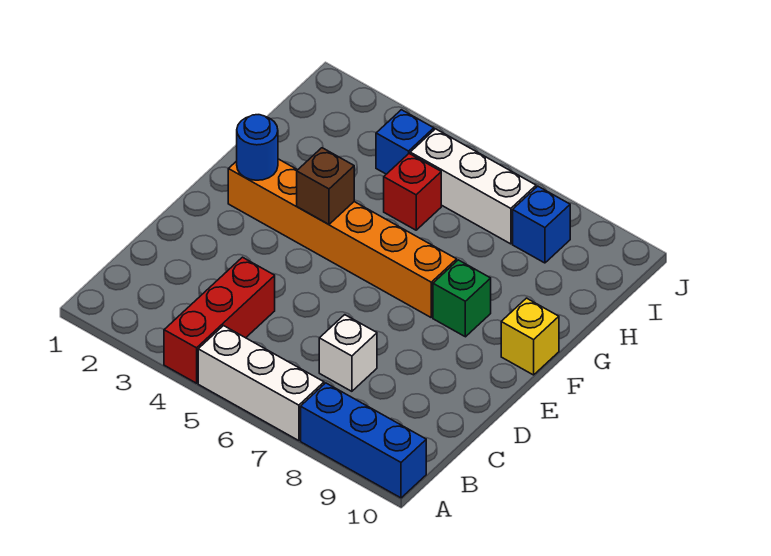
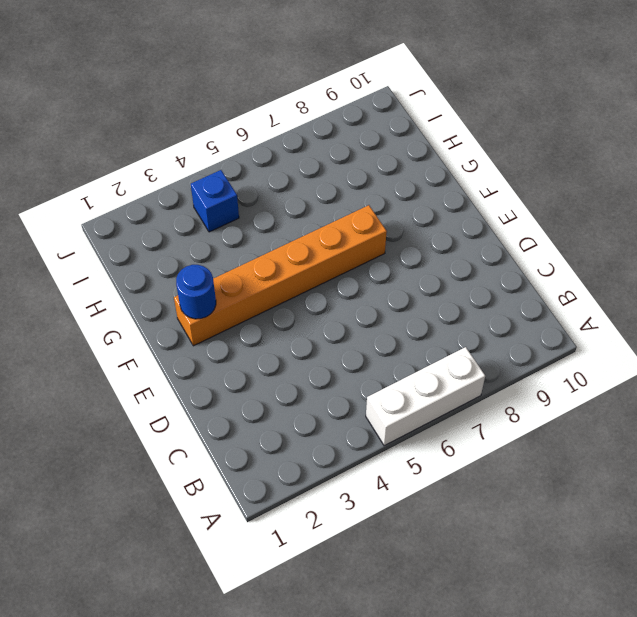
none -> red 1x3 brick [164,257,275,383]
none -> blue 1x3 brick [301,383,426,498]
none -> white 1x1 brick [319,315,377,391]

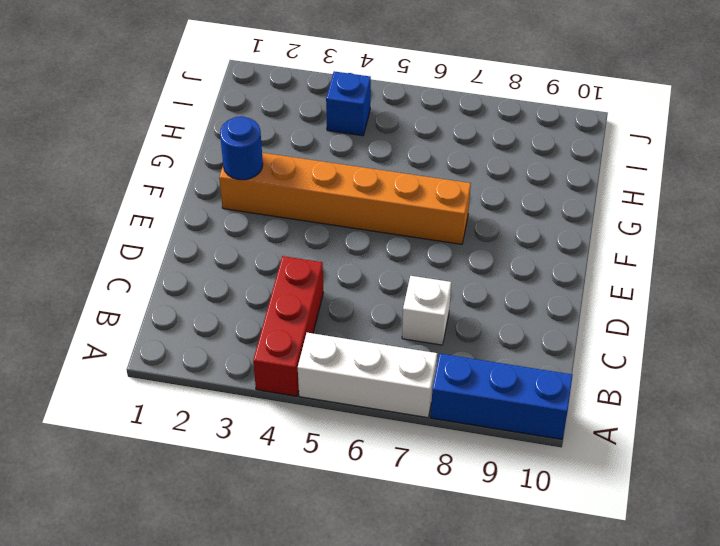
none -> green 1x1 brick [433,260,491,337]
none -> yellow 1x1 brick [501,298,559,375]
none -> red 1x1 brick [384,154,441,230]

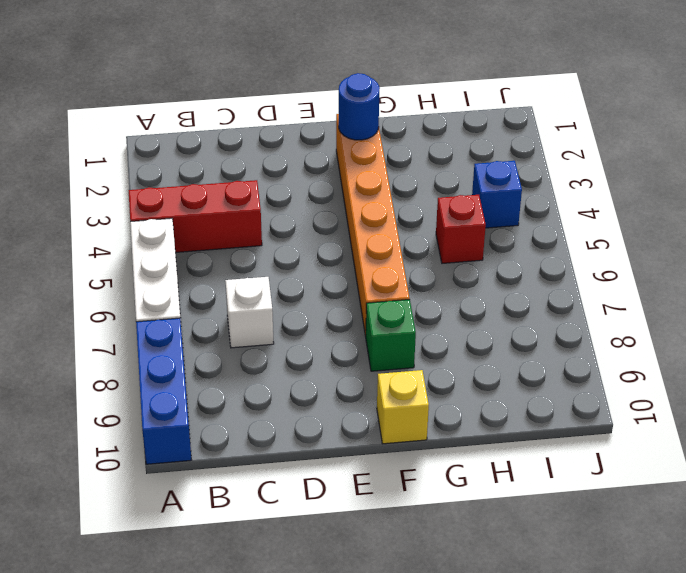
none -> white 1x3 brick [410,129,536,244]
none -> blue 1x1 brick [513,186,570,263]
none -> brown 1x1 brick [297,148,354,224]

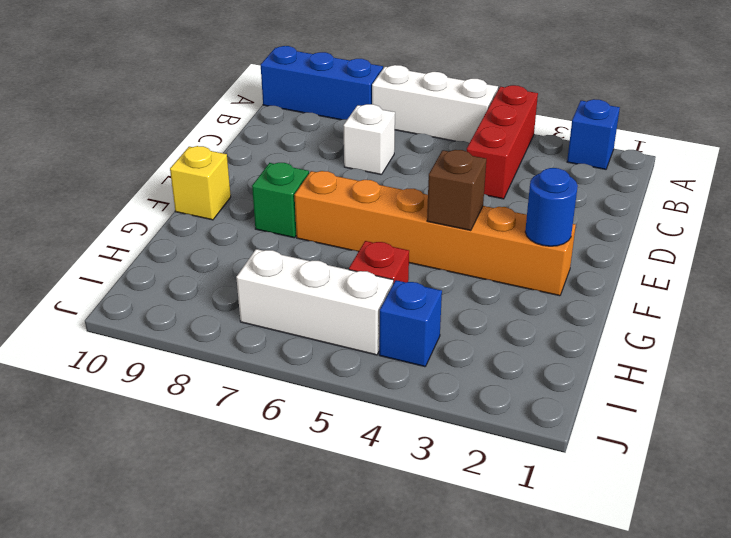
blue 1x1 brick [567,99,620,169] -> blue 1x1 brick moved to [513,186,570,263]

